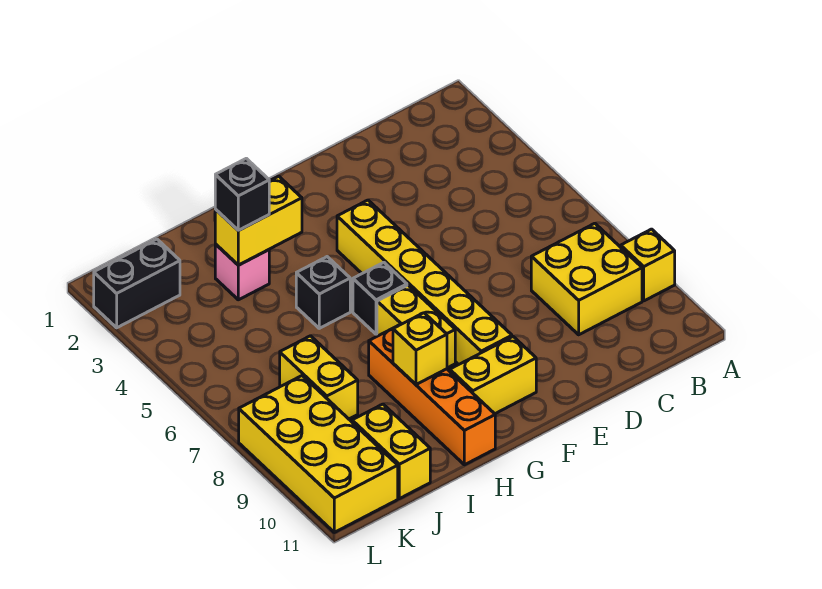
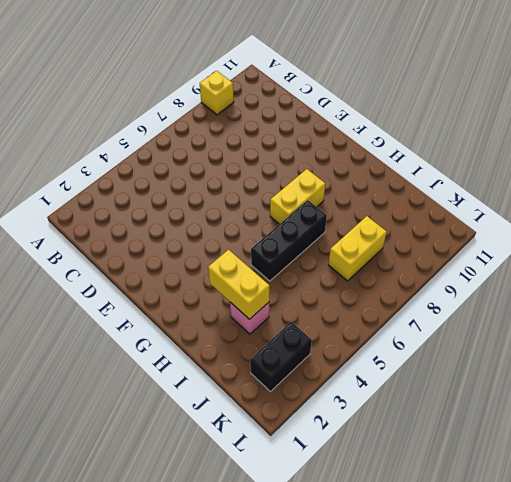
black 1x3 brick [251,200,327,281] -> black 1x1 brick [296,257,350,328]
black 1x2 brick [250,322,312,391] -> black 1x2 brick turned to [94,239,180,328]
none -> yellow 2x2 brick [531,223,642,335]
none -> yellow 1x6 brick [337,200,512,365]
none -> yellow 1x2 brick [450,337,536,414]

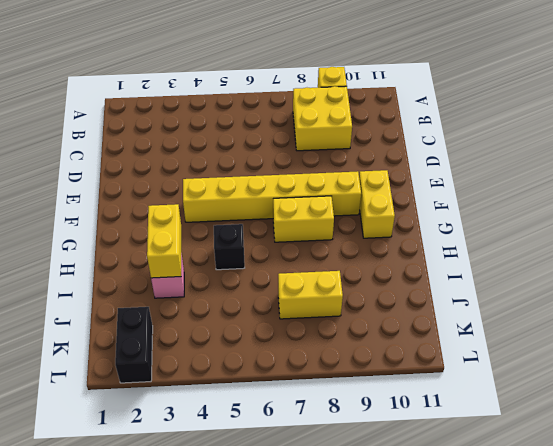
none -> black 1x1 brick [353,262,407,334]
none -> orange 1x4 brick [369,325,495,465]
none -> yellow 1x2 brick [352,404,430,499]

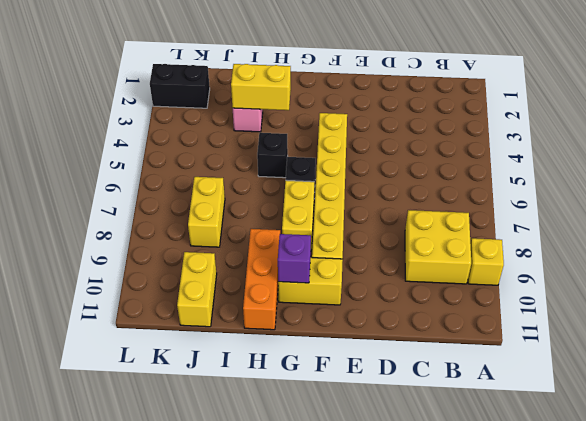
purple 1x1 brick [278,234,311,283] -> none
orange 1x3 brick [243,229,280,330] -> orange 1x4 brick [369,325,495,465]
none -> yellow 2x4 brick [239,376,398,532]
none -> yellow 1x1 brick [393,313,447,385]
none -> black 1x1 brick [215,158,269,230]

